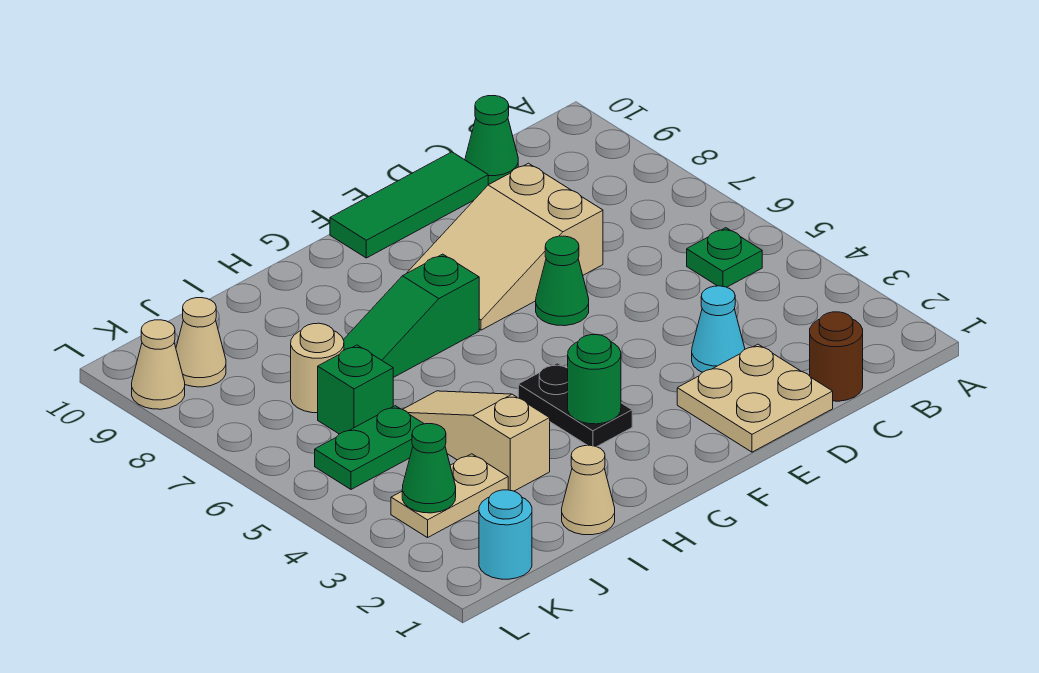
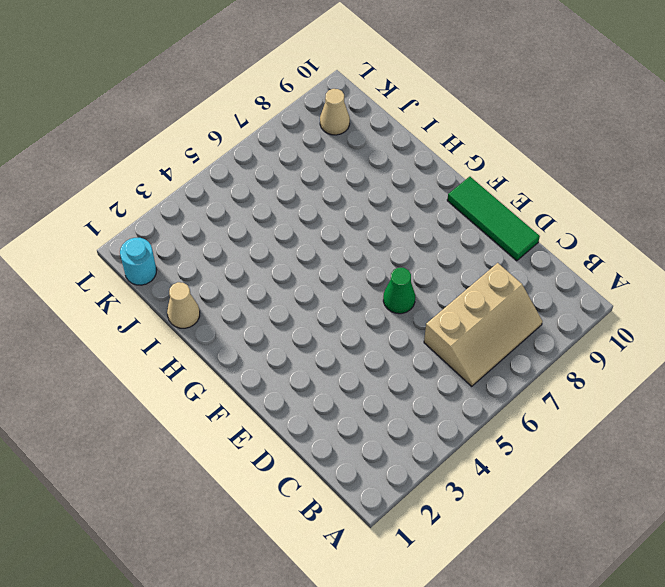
tan 2x3 slope [424,263,542,386] -> tan 2x3 slope turned to [407,163,603,330]
none -> green 1x1 plate [687,228,762,287]
none -> brown 1x1 round brick [810,312,863,401]
none -> green 1x1 cone [465,96,518,185]

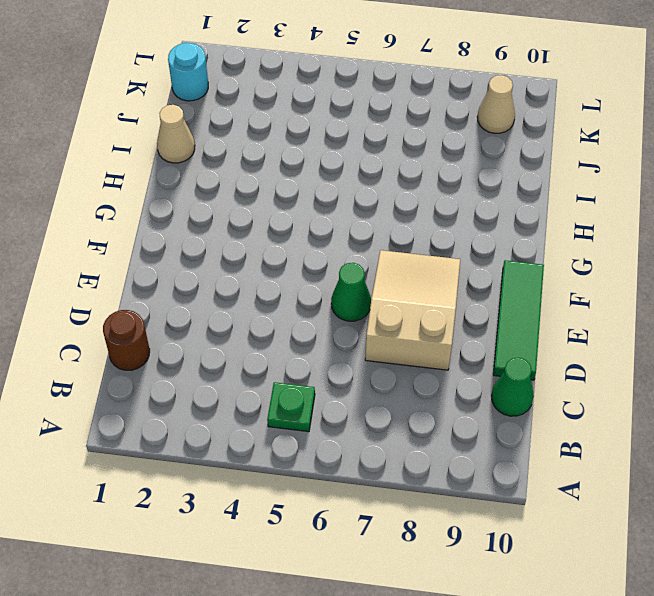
none -> tan 2x2 plate [677,344,833,452]
none -> cyan 1x1 cone [692,286,745,372]
none -> black 1x2 plate [518,363,632,447]

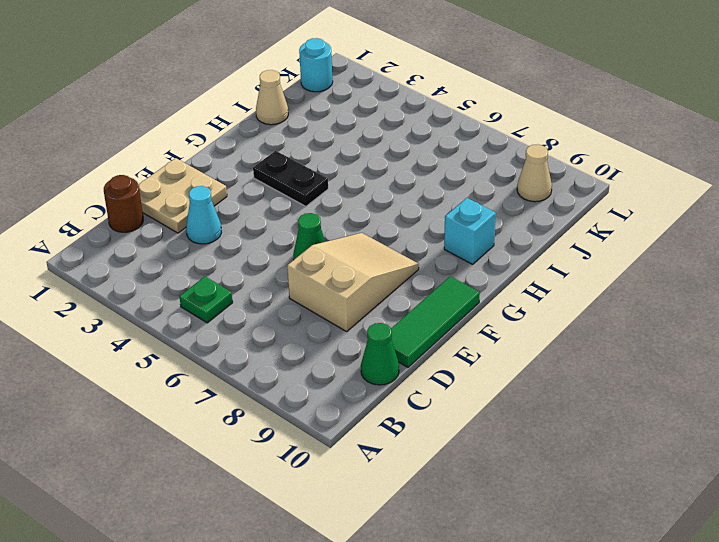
cyan 1x1 brick [444,198,496,264] -> none
none -> green 1x3 slope [344,254,479,378]
none -> tan 1x3 slope [403,391,550,491]
none -> tan 1x2 plate [391,454,508,538]

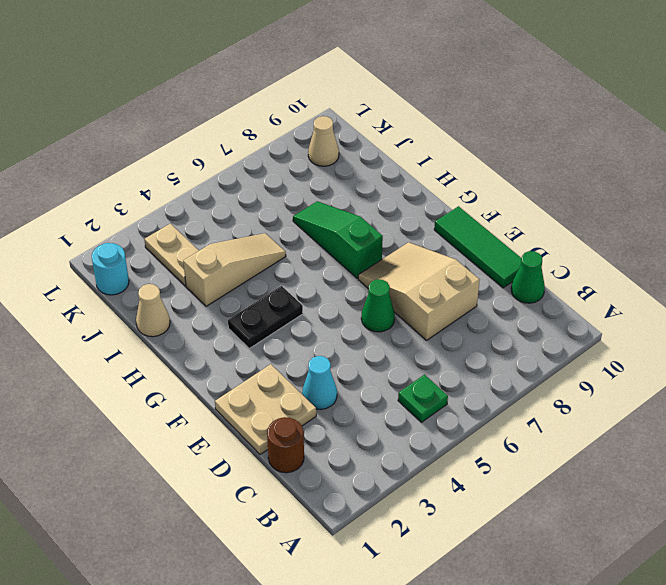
none -> green 1x2 plate [315,406,424,489]
none -> green 1x1 brick [318,345,393,434]
none -> tan 1x1 round brick [291,323,344,413]

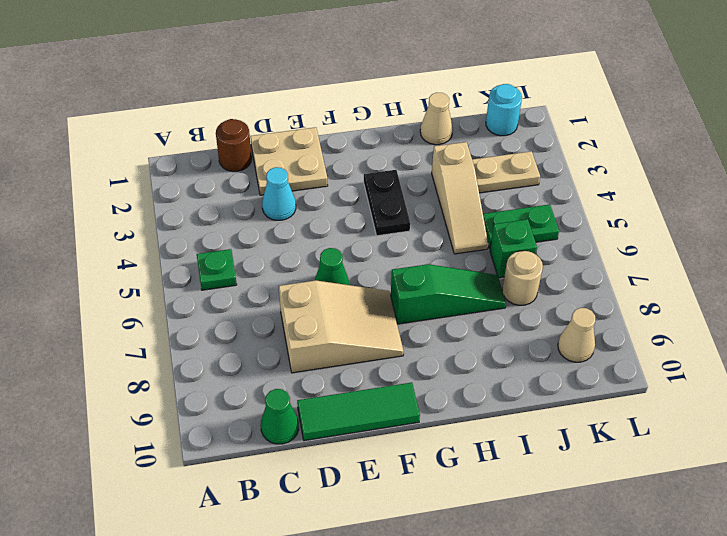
none -> tan 1x1 cone [132,320,185,409]
none -> green 1x1 round brick [568,335,621,424]
none -> green 1x1 cone [402,424,456,513]

